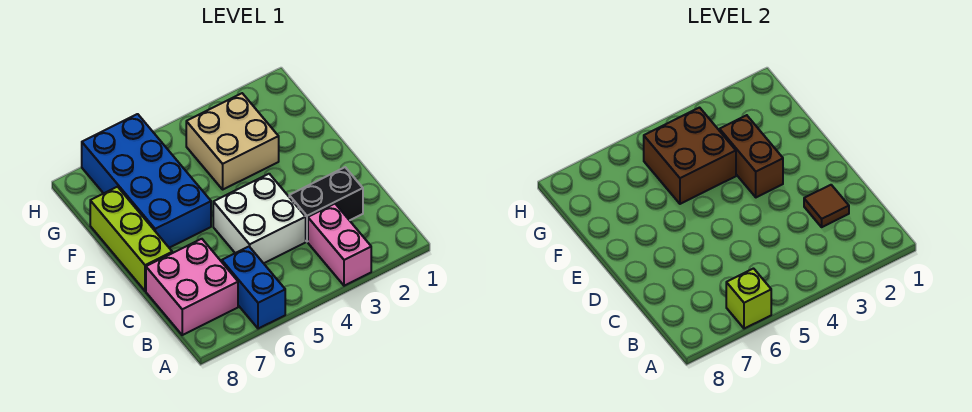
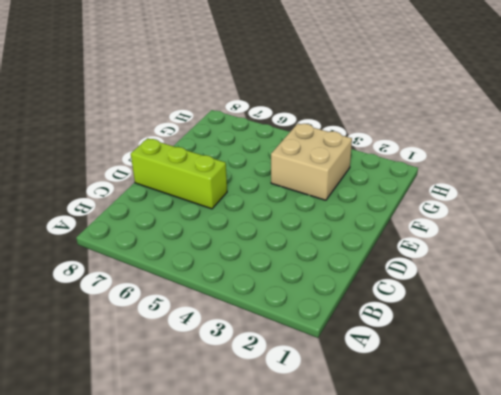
lime 1x3 brick [131,138,227,209] -> lime 1x3 brick turned to [90,187,172,291]
none -> pink 1x2 brick [308,204,371,286]
none -> blue 1x2 brick [222,247,285,329]
none -> pink 2x2 brick [146,239,238,335]

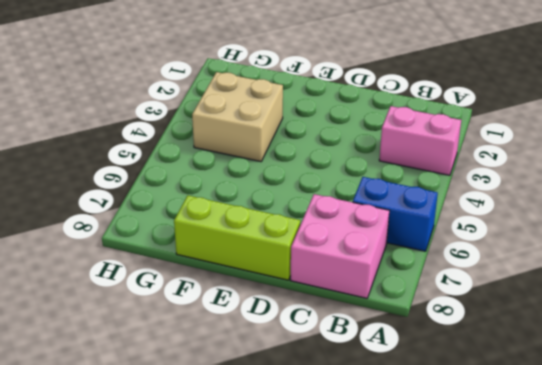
none -> black 1x2 brick [289,167,363,242]
none -> white 2x2 brick [213,174,306,263]
none -> blue 2x4 brick [82,114,211,248]

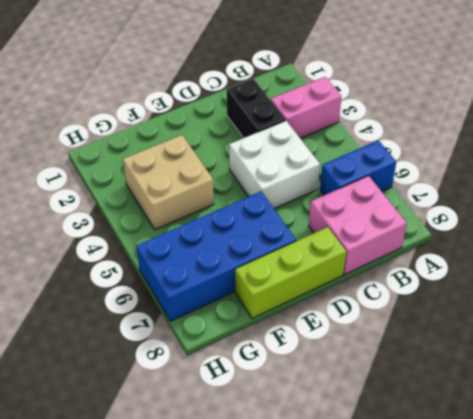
none -> lime 1x1 brick [726,269,771,329]
none -> brown 1x1 tile [804,185,849,227]
none -> brown 1x2 brick [720,115,783,197]

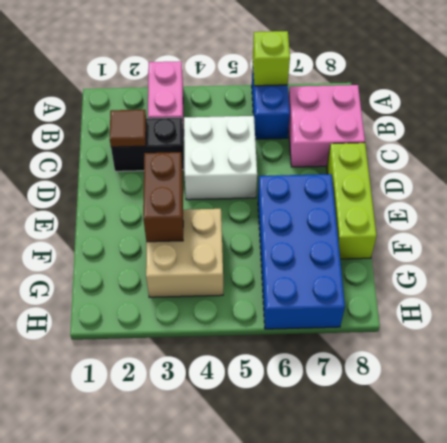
none -> brown 2x2 brick [644,108,736,204]

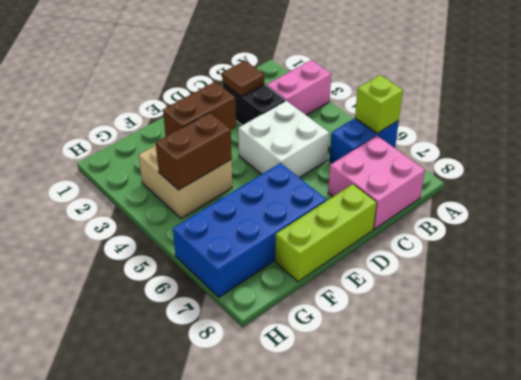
brown 1x2 brick [156,113,232,190] -> brown 2x2 brick [644,108,736,204]

